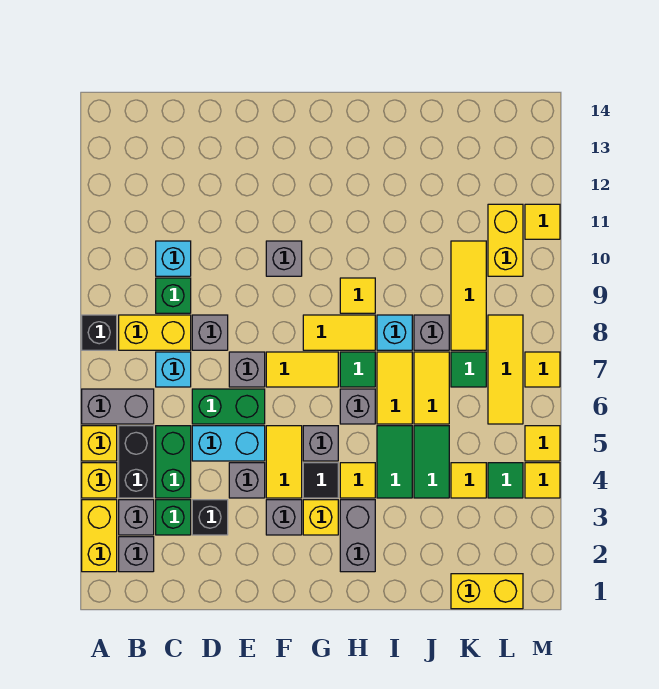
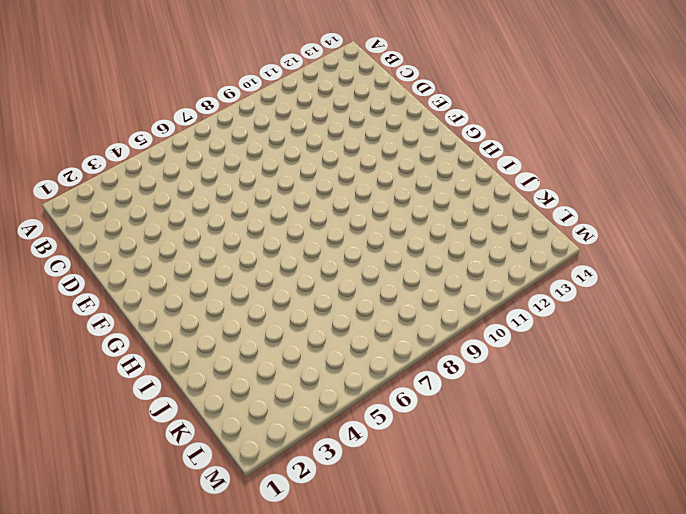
none -> yellow 1x2 brick [82,500,117,572]
none -> yellow 1x1 brick [82,463,117,498]
none -> yellow 1x1 brick [82,426,117,461]
none -> grey 1x2 brick [82,389,154,424]

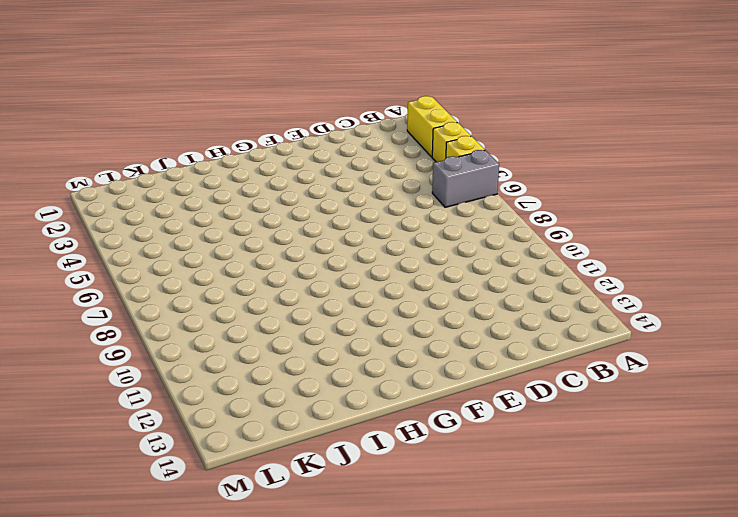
none -> black 1x1 brick [82,315,117,350]
none -> grey 1x1 brick [119,537,154,572]
none -> grey 1x1 brick [119,500,154,535]
none -> black 1x2 brick [119,426,154,498]

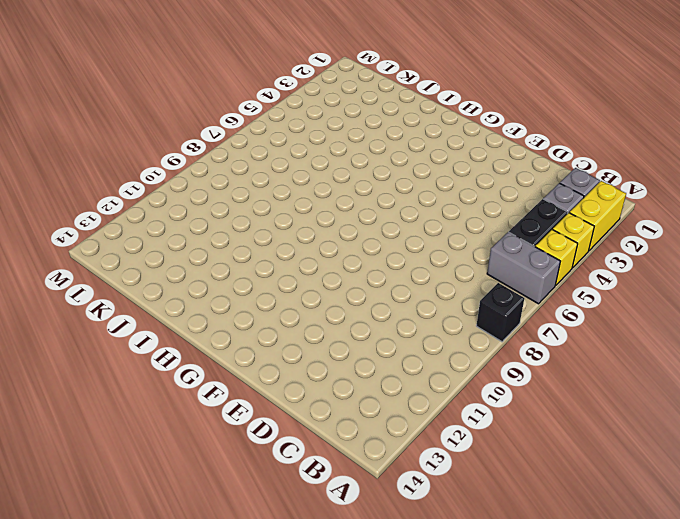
none -> yellow 1x2 brick [119,315,191,350]
none -> green 1x1 brick [156,500,191,535]
none -> green 1x2 brick [156,426,191,498]
none -> cyan 1x1 brick [156,352,191,387]

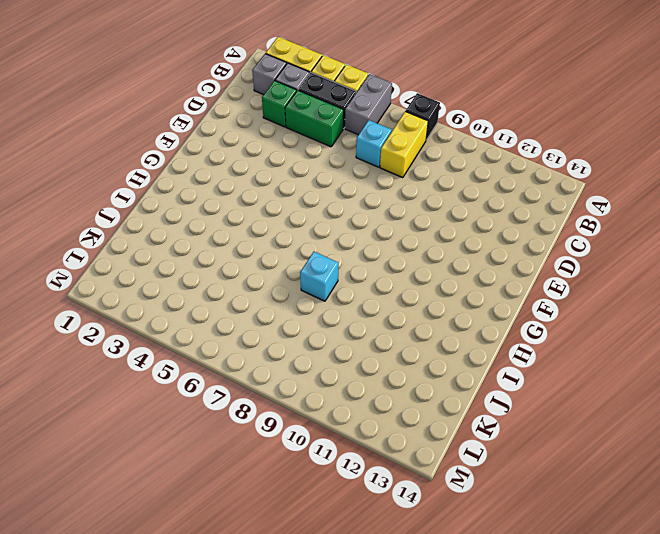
none -> green 1x1 brick [156,278,191,313]
none -> cyan 1x1 brick [156,241,191,276]
none -> black 1x1 brick [192,500,228,535]
none -> cyan 1x2 brick [192,426,265,461]

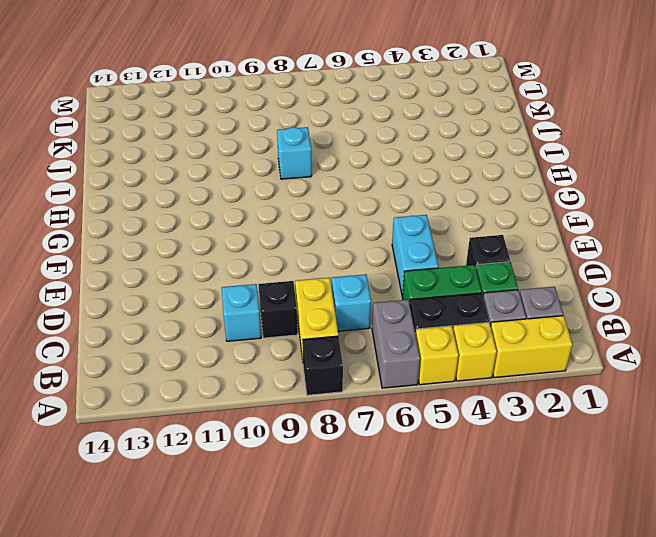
black 1x1 brick [259,281,298,338] -> green 1x1 brick [156,278,191,313]
none -> green 1x2 brick [192,389,265,424]
none -> grey 1x1 brick [192,315,228,350]
none -> grey 1x1 brick [229,463,265,498]
none -> grey 1x1 brick [229,352,265,387]

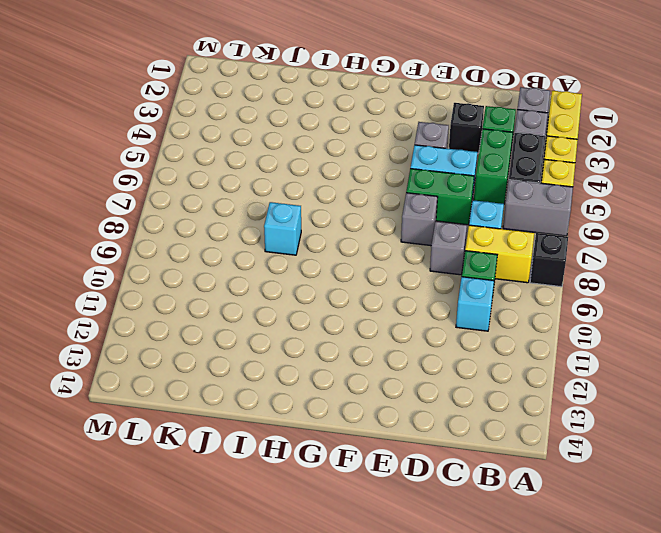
none -> grey 1x1 brick [266,500,302,535]
none -> yellow 1x2 tile [266,426,302,498]
none -> yellow 1x2 tile [266,352,338,387]
none -> grey 1x1 brick [266,241,302,276]

